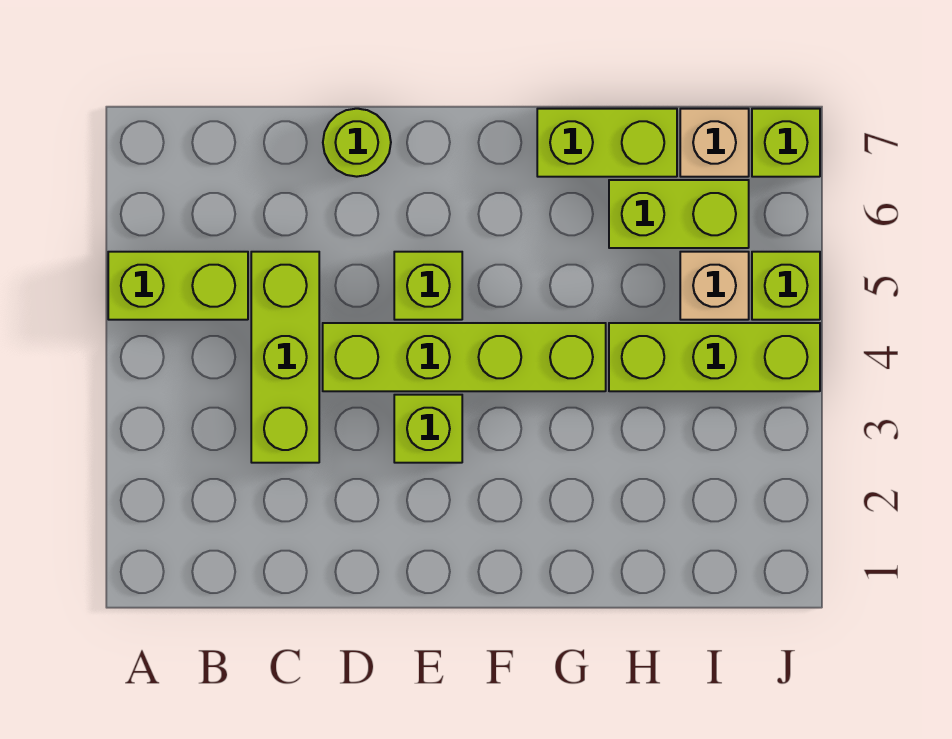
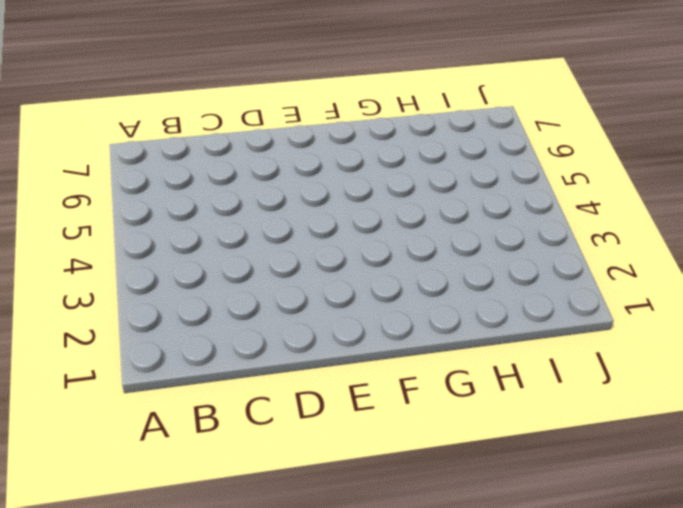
none -> lime 1x2 brick [108,252,248,320]
none -> lime 1x3 brick [251,252,319,463]
none -> lime 1x4 brick [323,323,606,391]

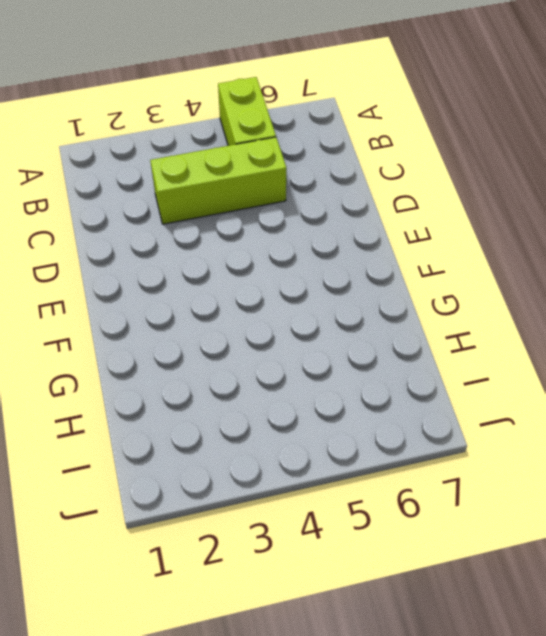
none -> lime 1x4 brick [323,323,606,391]
none -> lime 1x1 round brick [323,109,391,177]
none -> lime 1x1 brick [394,395,462,463]

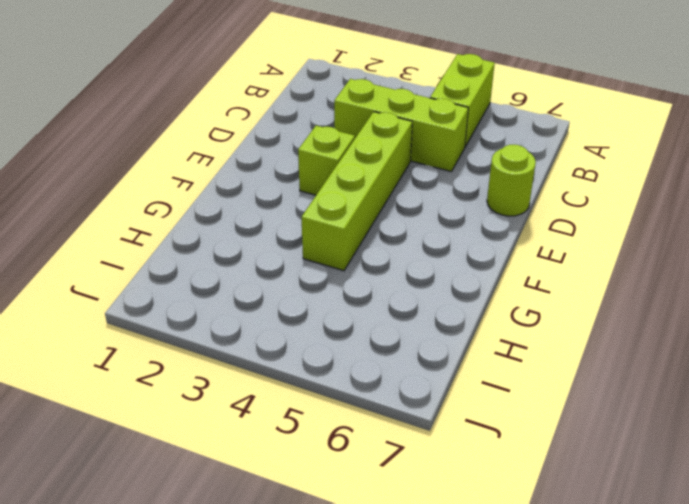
none -> lime 1x1 brick [394,252,462,320]
none -> lime 1x2 brick [537,109,677,177]
none -> lime 1x3 brick [609,323,820,391]

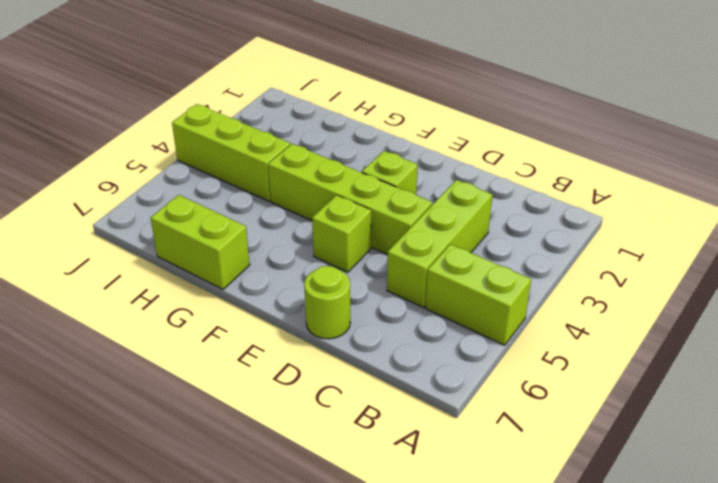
none -> lime 1x2 brick [609,180,749,248]
none -> tan 1x1 brick [680,252,749,320]
none -> tan 1x1 brick [680,109,749,177]

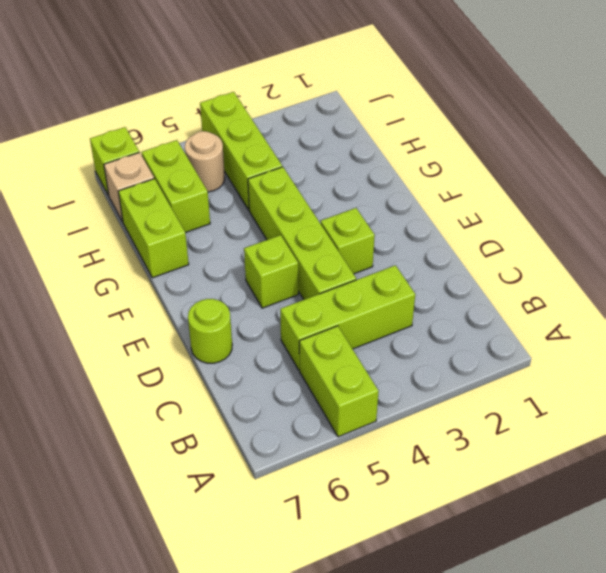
tan 1x1 round brick [185,131,225,192] -> tan 1x1 brick [680,252,749,320]
none -> lime 1x1 brick [752,252,820,320]

